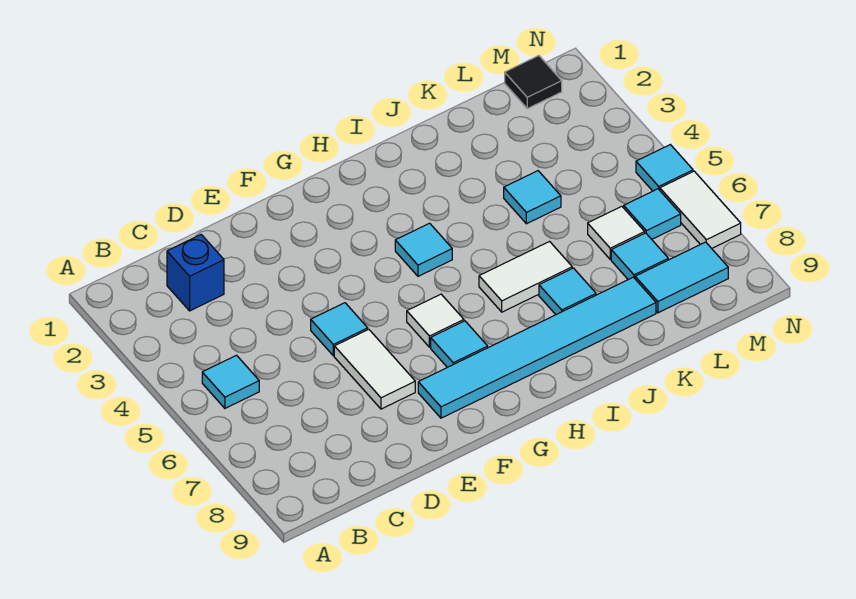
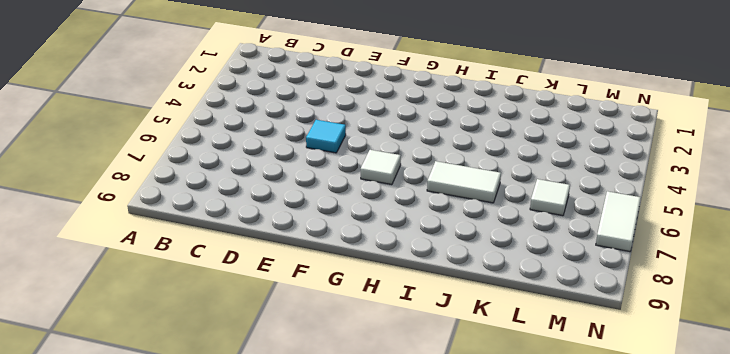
none -> cyan 1x1 tile [202,355,259,408]
none -> blue 1x1 brick [167,235,224,311]
none -> white 1x2 tile [334,329,415,409]

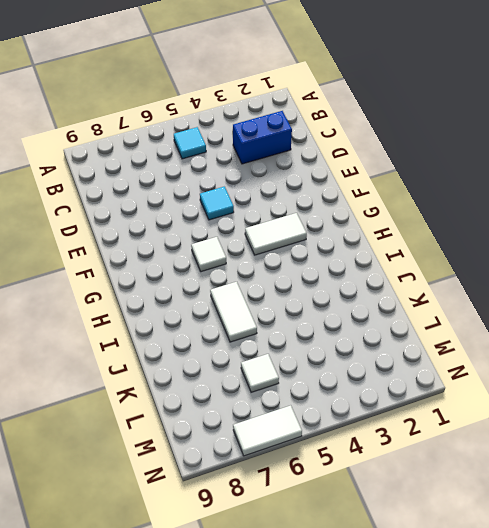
blue 1x2 brick [233,111,292,164] -> blue 1x1 brick [167,235,224,311]
white 1x2 tile [245,213,307,255] -> white 1x2 tile moved to [334,329,415,409]
none -> cyan 1x6 tile [418,277,656,418]
none -> cyan 1x1 tile [431,321,488,367]
none -> cyan 1x1 tile [395,223,452,276]

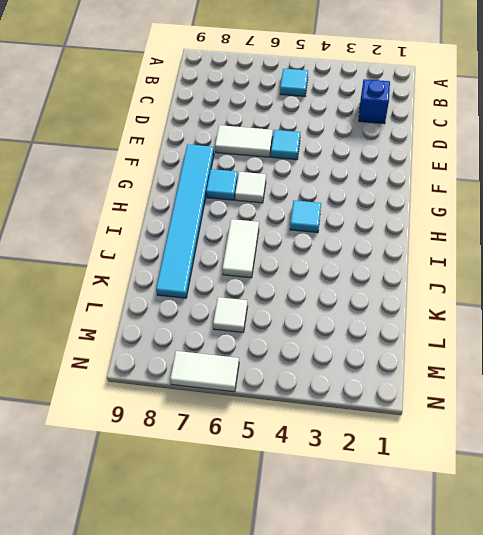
none -> cyan 1x1 tile [539,268,596,315]
none -> cyan 1x1 tile [504,171,561,224]
none -> cyan 1x1 tile [611,233,668,280]

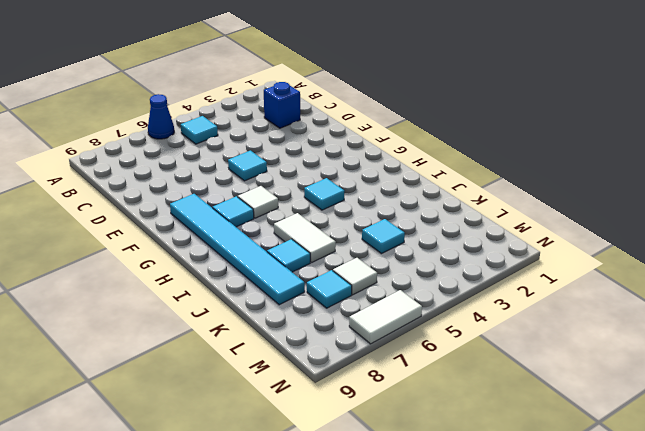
blue 1x1 cone [148,94,174,139] -> none
none -> white 1x2 tile [334,329,415,409]
none -> cyan 1x2 tile [635,242,728,313]
none -> black 1x1 tile [505,56,562,109]

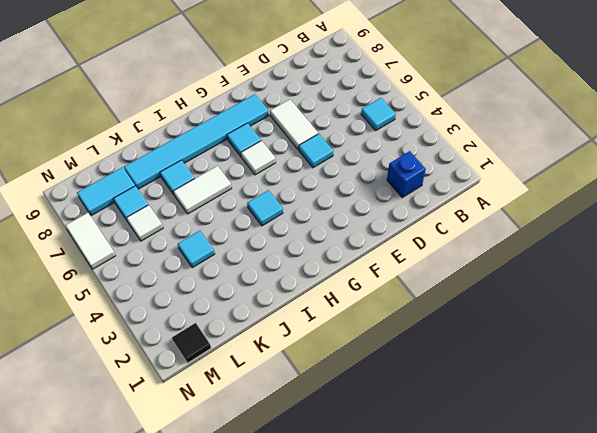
none -> cyan 1x1 tile [624,189,681,239]
none -> cyan 1x1 tile [636,145,693,191]

